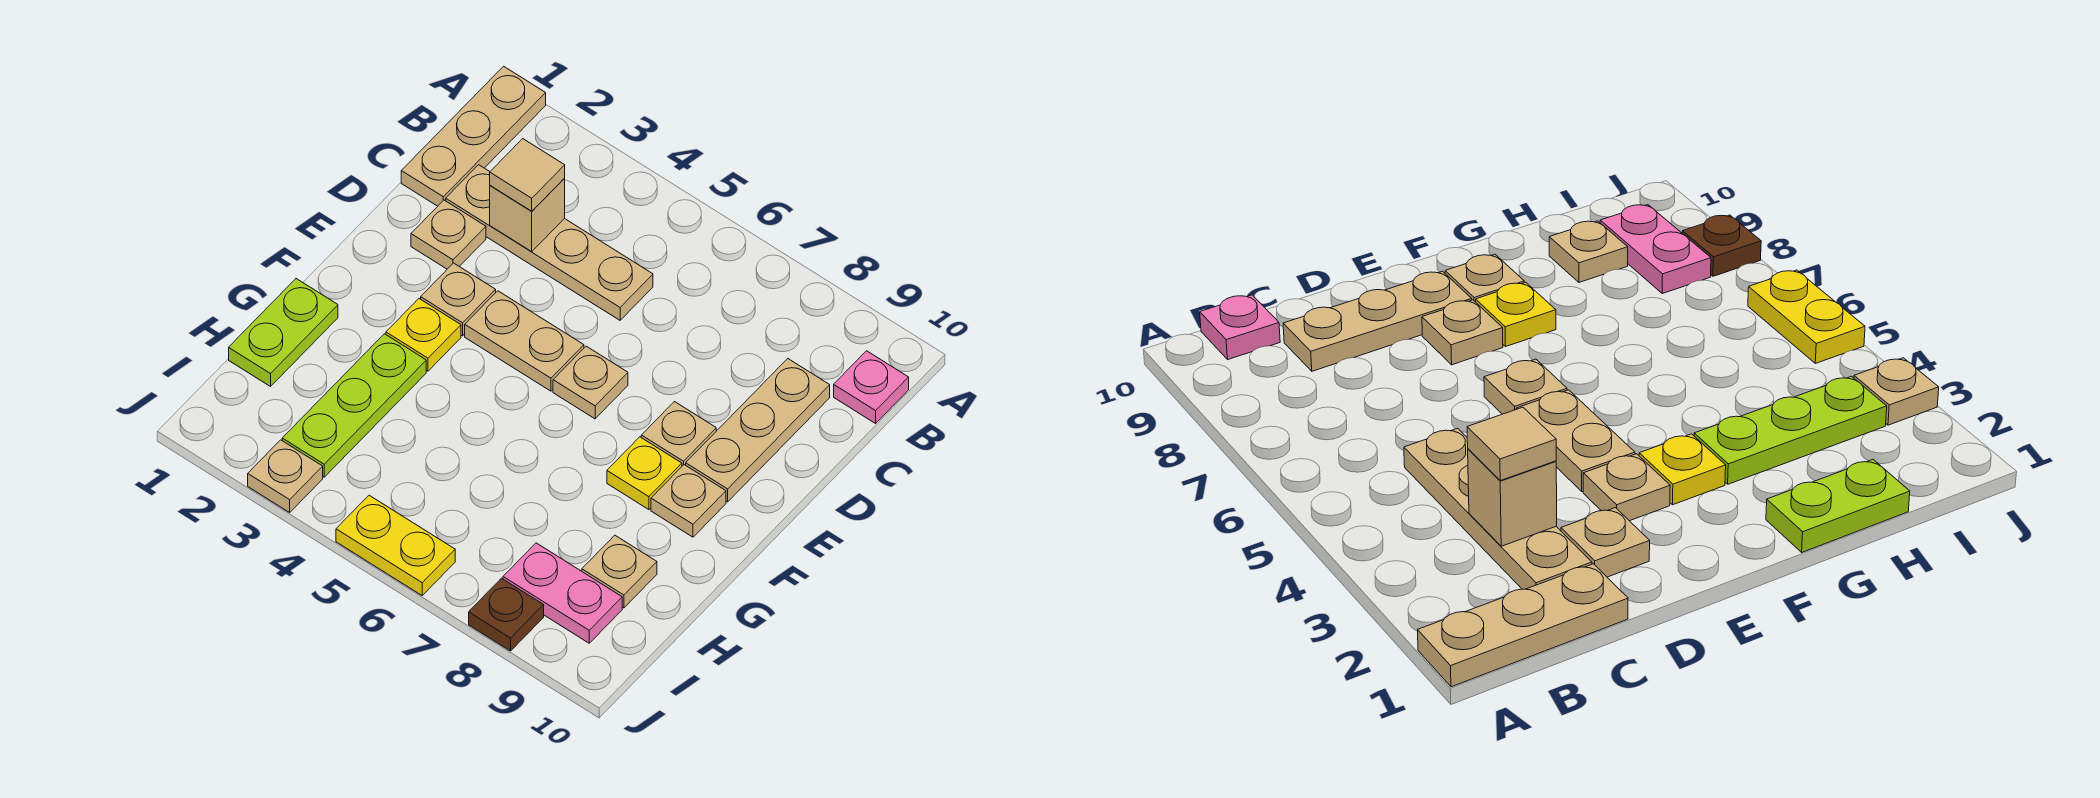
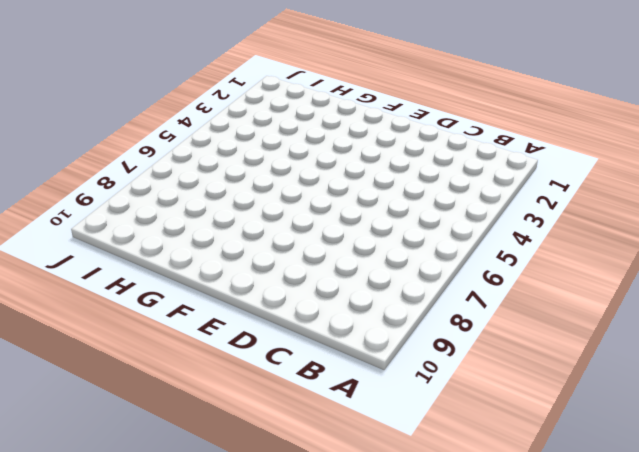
none -> tan 1x3 plate [401,66,546,206]
none -> pink 1x1 plate [834,351,909,423]
none -> tan 1x4 plate [446,165,653,320]

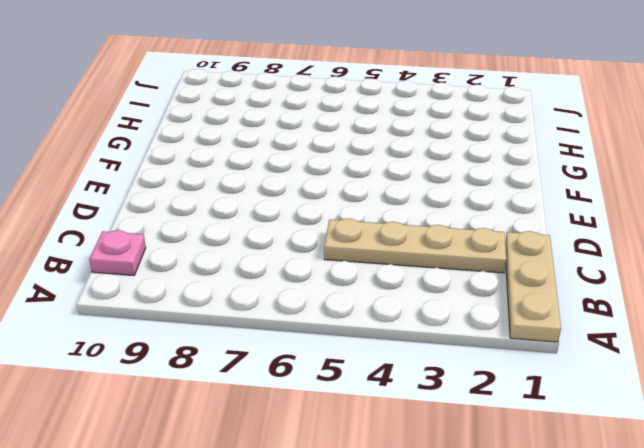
none -> tan 1x3 plate [686,359,830,502]
none -> tan 1x1 plate [411,200,486,269]
none -> tan 1x1 plate [421,263,496,336]

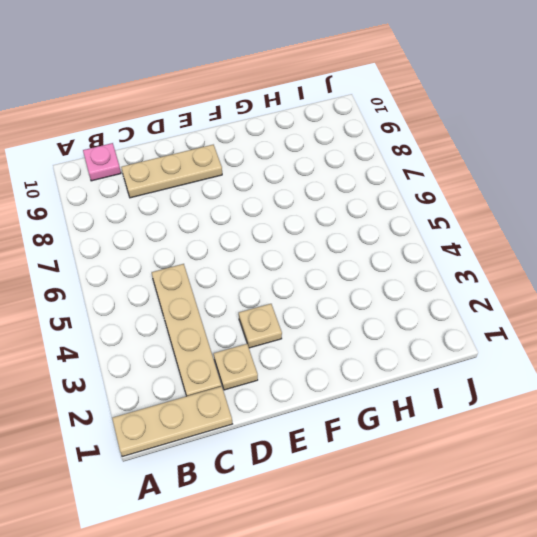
none -> tan 1x2 plate [465,291,584,391]
none -> tan 1x1 plate [553,346,628,419]
none -> tan 1x1 plate [641,402,716,466]

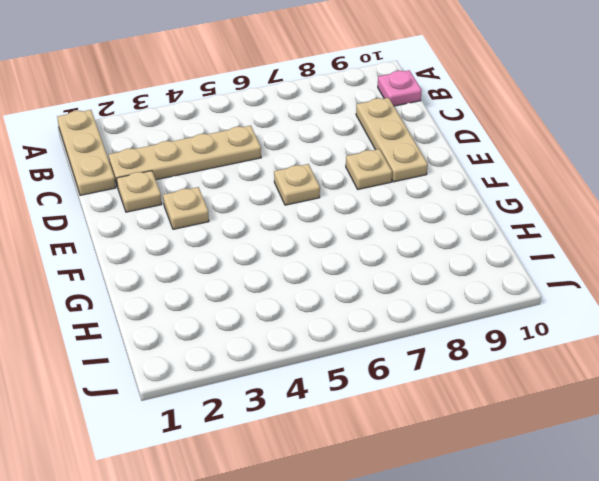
none -> tan 1x2 plate [465,291,584,391]
none -> yellow 1x1 plate [386,299,461,371]
none -> yellow 1x1 plate [607,437,682,510]

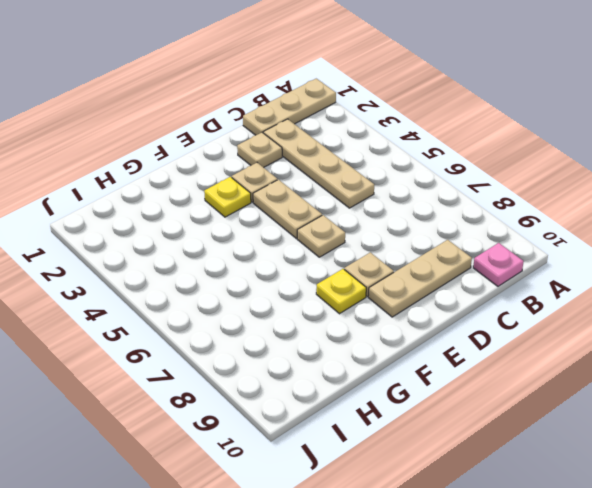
none -> tan 1x1 plate [651,465,726,537]
none -> lime 1x2 plate [229,279,338,386]
none -> lime 1x3 plate [282,334,426,477]

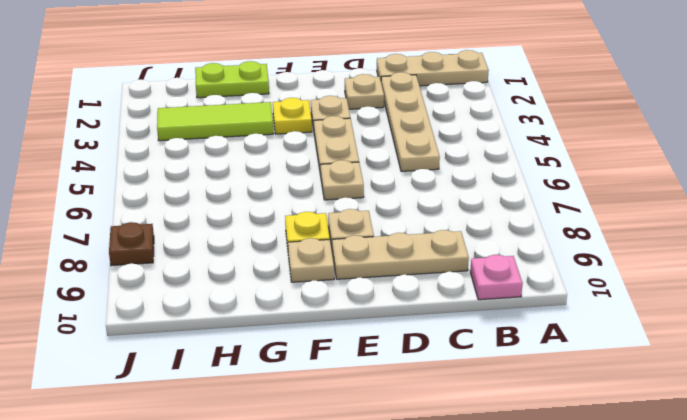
lime 1x3 tile [157,102,273,141] -> lime 1x3 plate [282,334,426,477]
none -> tan 1x1 plate [582,535,657,608]
none -> pink 1x2 plate [503,543,622,643]
none -> tan 1x1 plate [248,440,323,512]

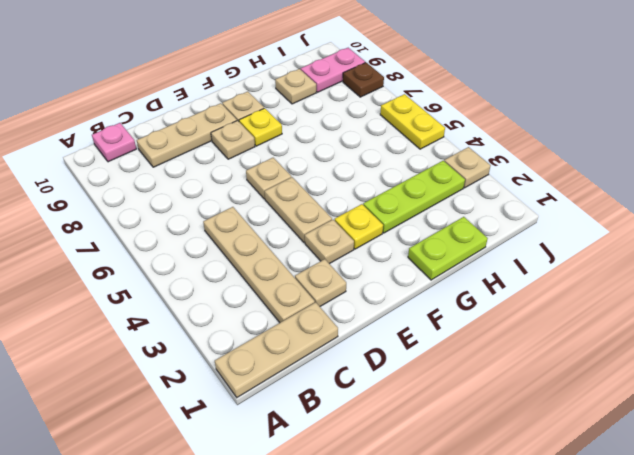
pink 1x2 plate [301,48,365,92] -> pink 1x2 plate turned to [503,543,622,643]
none -> tan 1x1 brick [490,178,565,252]
none -> tan 1x1 tile [490,139,565,211]

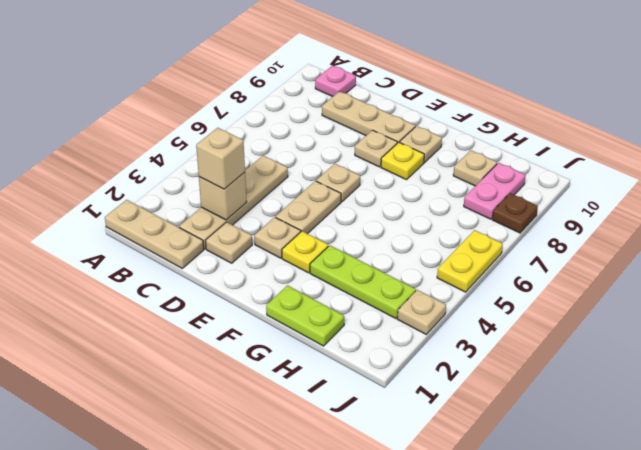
tan 1x1 brick [196,128,245,189] -> tan 1x1 tile [490,139,565,211]

